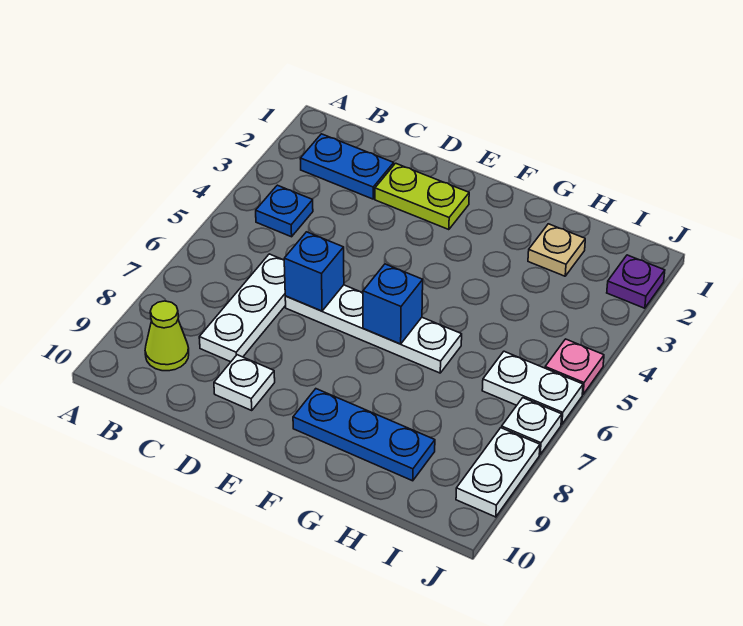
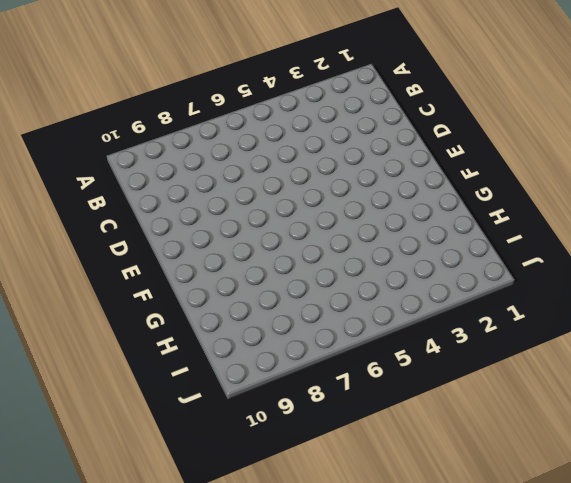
none -> blue 1x2 plate [300,134,394,199]
none -> blue 1x1 plate [256,185,313,237]
none -> lime 1x1 cone [145,301,189,371]

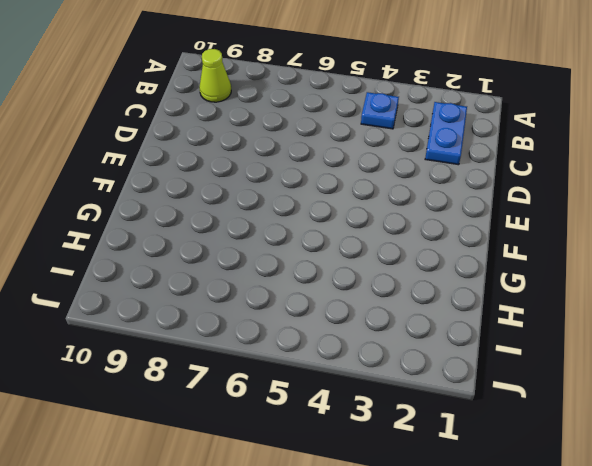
none -> white 1x3 plate [199,254,286,362]
none -> lime 1x2 plate [375,163,469,230]
none -> white 1x4 plate [285,285,462,373]

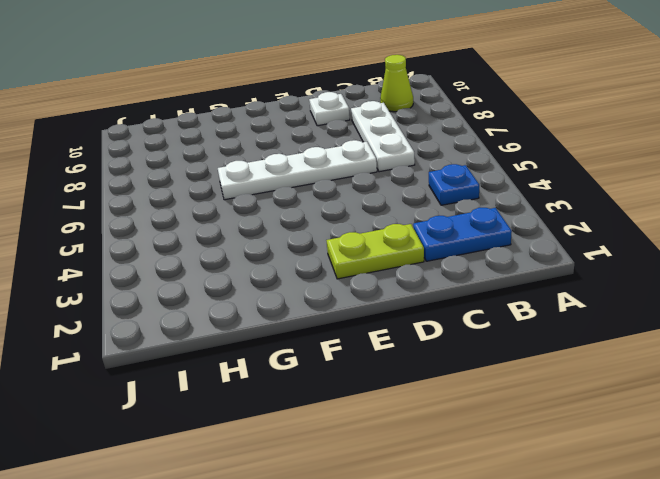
none -> blue 1x3 plate [293,389,435,481]
none -> tan 1x1 plate [528,224,585,276]
none -> white 1x2 plate [482,351,583,424]

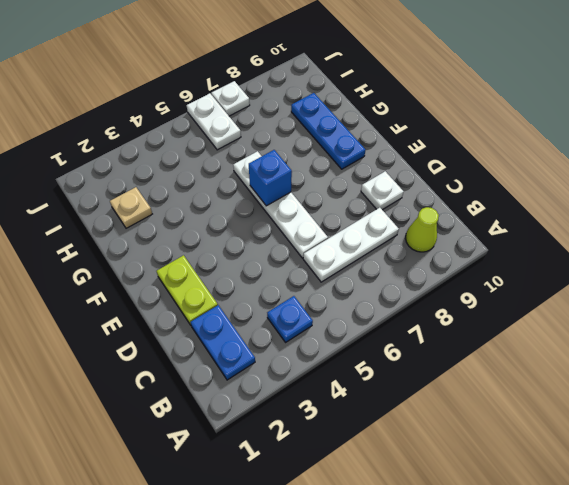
none -> purple 1x1 plate [607,255,665,308]
none -> pink 1x1 plate [545,339,604,394]
none -> white 1x2 plate [456,428,540,517]

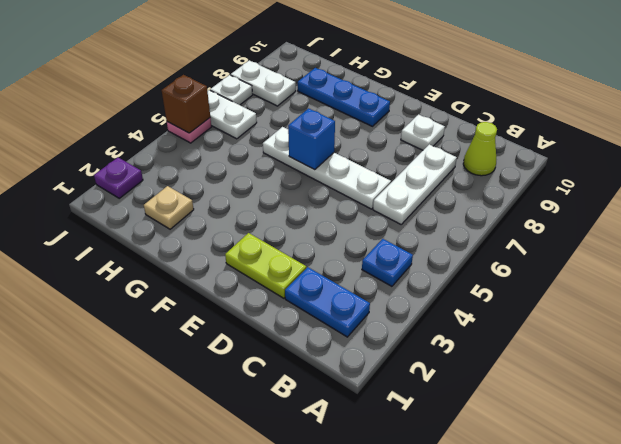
white 1x2 plate [231,60,296,106] -> white 1x2 plate turned to [456,428,540,517]
brown 1x1 brick [162,75,210,133] -> none
none -> blue 1x1 brick [284,232,344,311]

